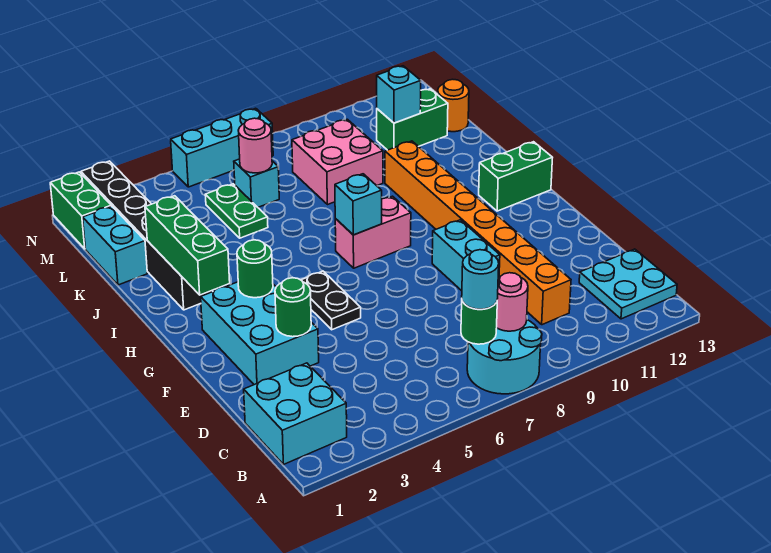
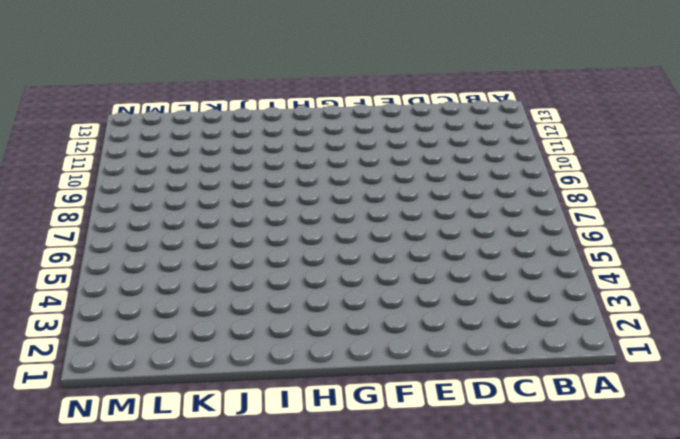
none -> cyan 2x2 round brick [467,320,542,394]
none -> cyan 2x2 brick [244,363,347,465]
none -> cyan 2x2 plate [579,249,677,319]

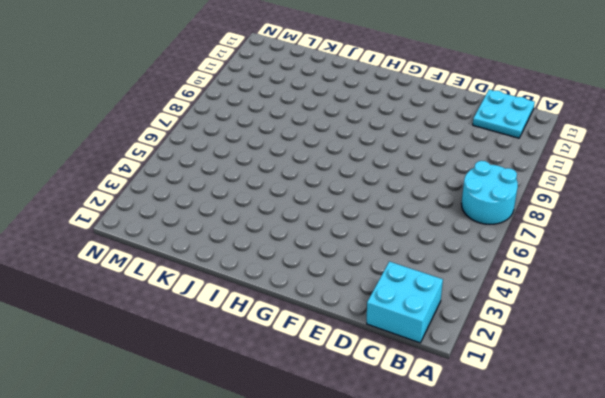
none -> orange 1x8 brick [385,141,571,325]
none -> cyan 2x3 brick [201,282,319,385]
none -> cyan 1x2 brick [432,220,500,291]

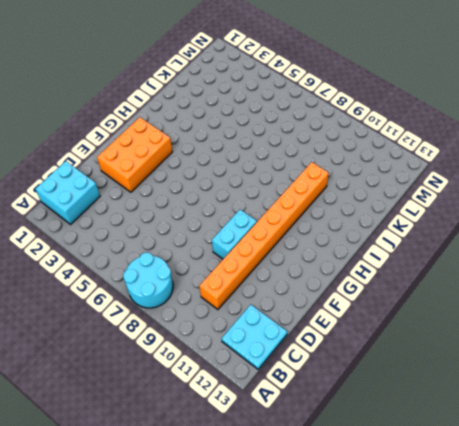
orange 2x3 brick [97,117,173,192] -> cyan 2x3 brick [201,282,319,385]
none -> black 1x2 plate [301,271,361,330]
none -> pink 1x2 brick [335,196,411,268]
none -> green 1x2 brick [479,142,553,211]

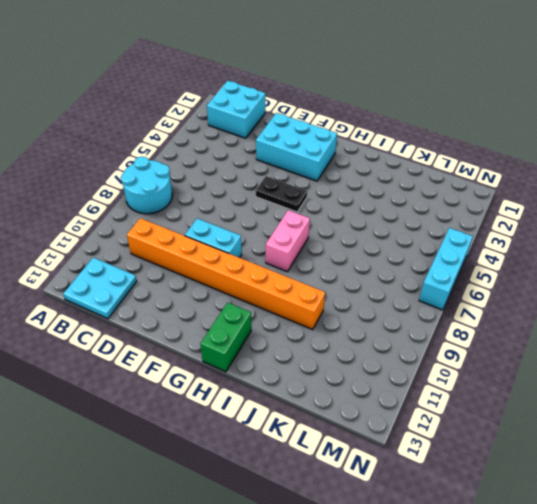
none -> black 1x6 brick [81,161,213,310]
none -> cyan 1x2 brick [83,206,147,285]
none -> green 1x2 plate [205,184,268,238]

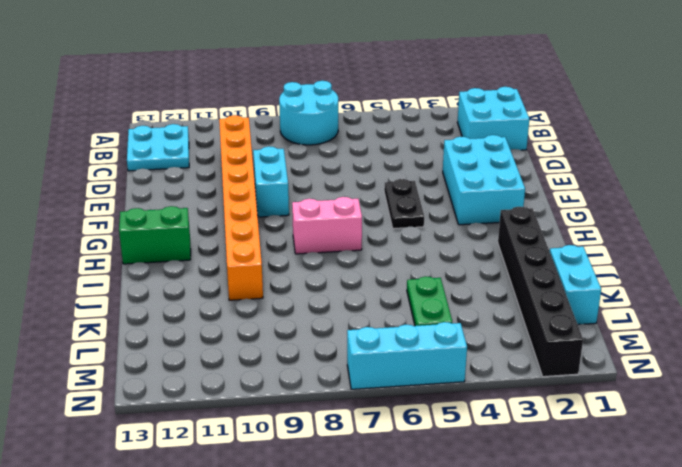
none -> pink 2x2 brick [292,119,383,205]
none -> cyan 1x1 brick [234,159,279,207]
none -> green 1x2 brick [377,89,448,150]

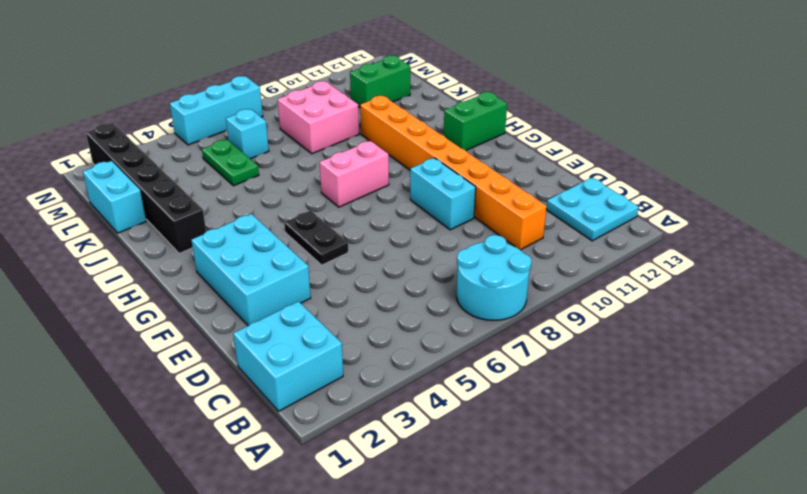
none -> orange 1x1 round brick [438,79,469,132]
none -> green 1x2 brick [50,172,111,249]
none -> green 1x1 round brick [461,301,497,344]

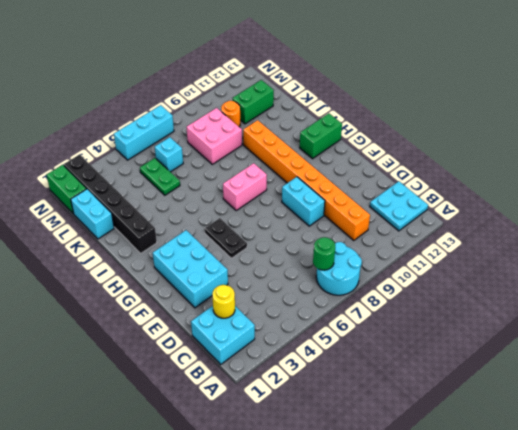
yellow 1x1 round brick [212,285,235,318] -> none
orange 1x1 round brick [221,101,240,127] -> orange 1x1 round brick moved to [438,79,469,132]
none -> pink 1x1 round brick [497,273,528,331]
none -> green 1x1 round brick [275,278,311,337]
none -> green 1x1 round brick [237,240,273,298]

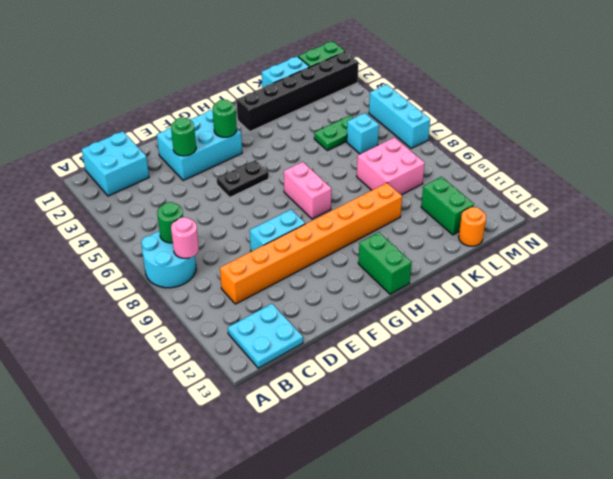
none -> green 1x3 brick [145,196,230,295]
none -> cyan 1x1 brick [335,174,382,235]
none -> pink 1x1 round brick [238,118,272,173]

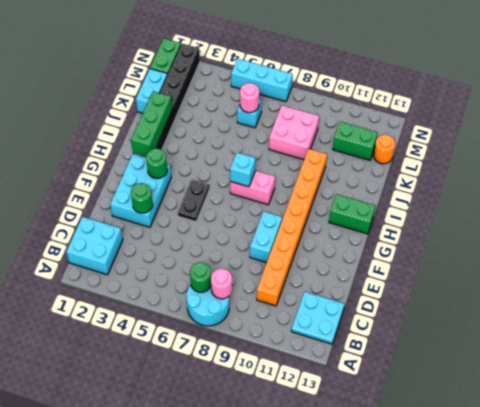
none -> green 1x2 plate [205,184,268,238]
none -> cyan 1x1 brick [377,66,421,123]
none -> cyan 1x1 round brick [462,250,499,309]

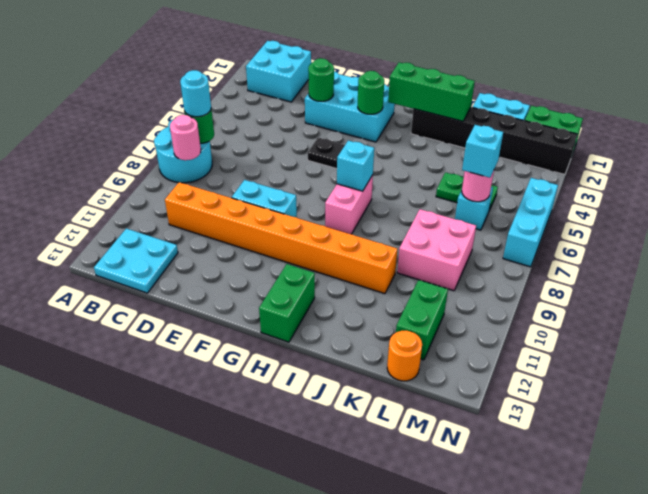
cyan 1x1 brick [462,125,503,178] -> cyan 1x1 brick moved to [377,66,421,123]

